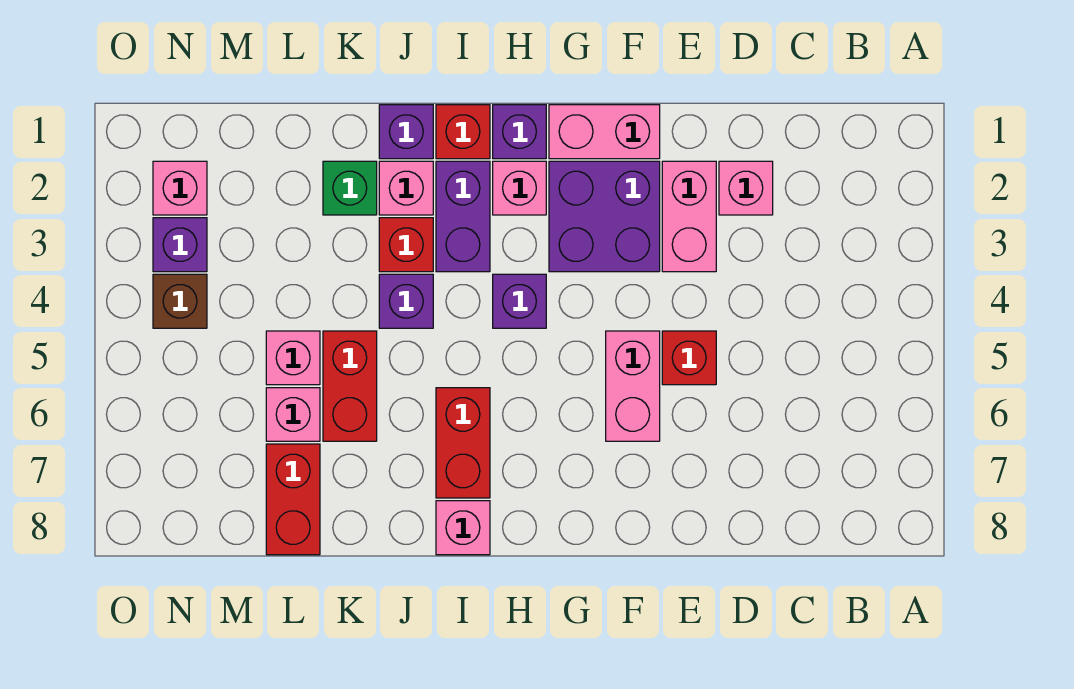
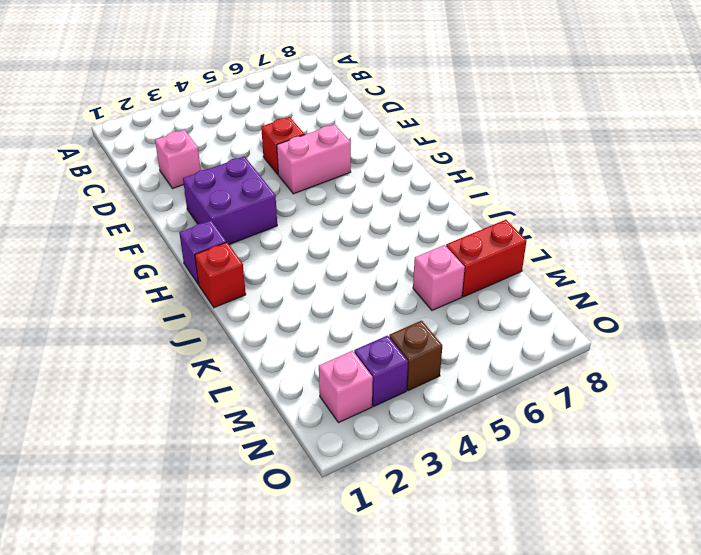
none -> pink 1x2 brick [662,161,716,272]
none -> pink 1x2 brick [549,105,660,159]
none -> pink 1x1 brick [493,161,546,215]

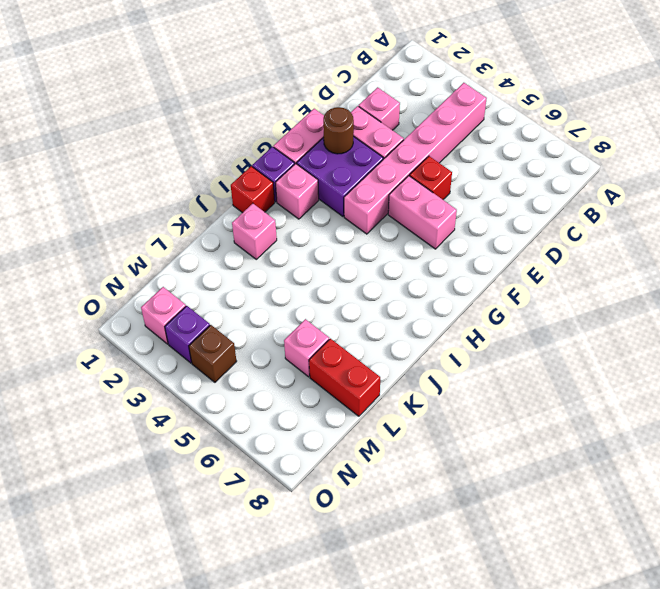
pink 1x6 brick [344,83,487,234] -> none
brown 1x1 round brick [323,107,354,154] -> none
none -> purple 1x1 brick [493,274,546,328]
none -> purple 1x2 brick [436,161,490,272]
none -> red 1x2 brick [436,388,490,498]

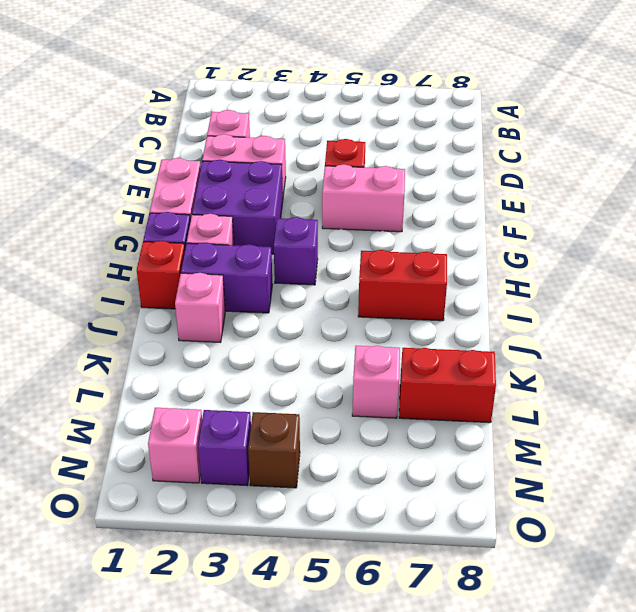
none -> pink 1x1 brick [436,501,490,555]
none -> purple 1x1 brick [379,105,433,159]
none -> red 1x1 brick [379,218,433,272]

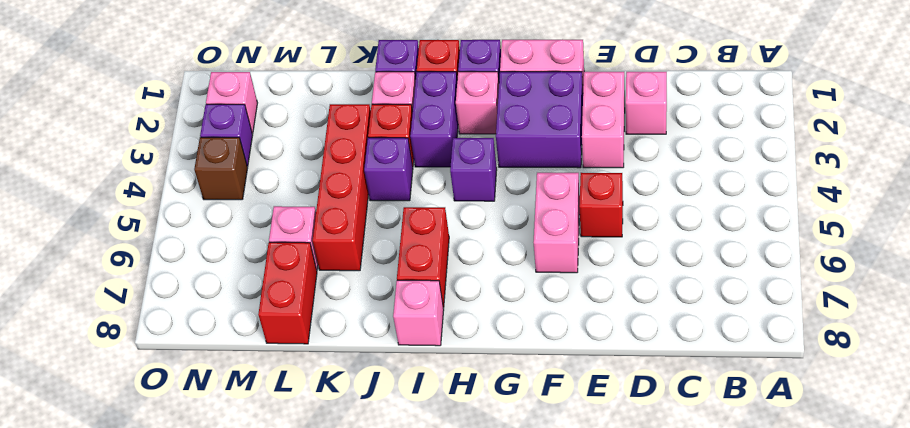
red 1x4 brick [313,104,371,271] -> red 1x2 brick [323,331,377,441]
none -> green 1x1 brick [323,161,377,215]
none -> pink 1x1 brick [266,331,320,385]

